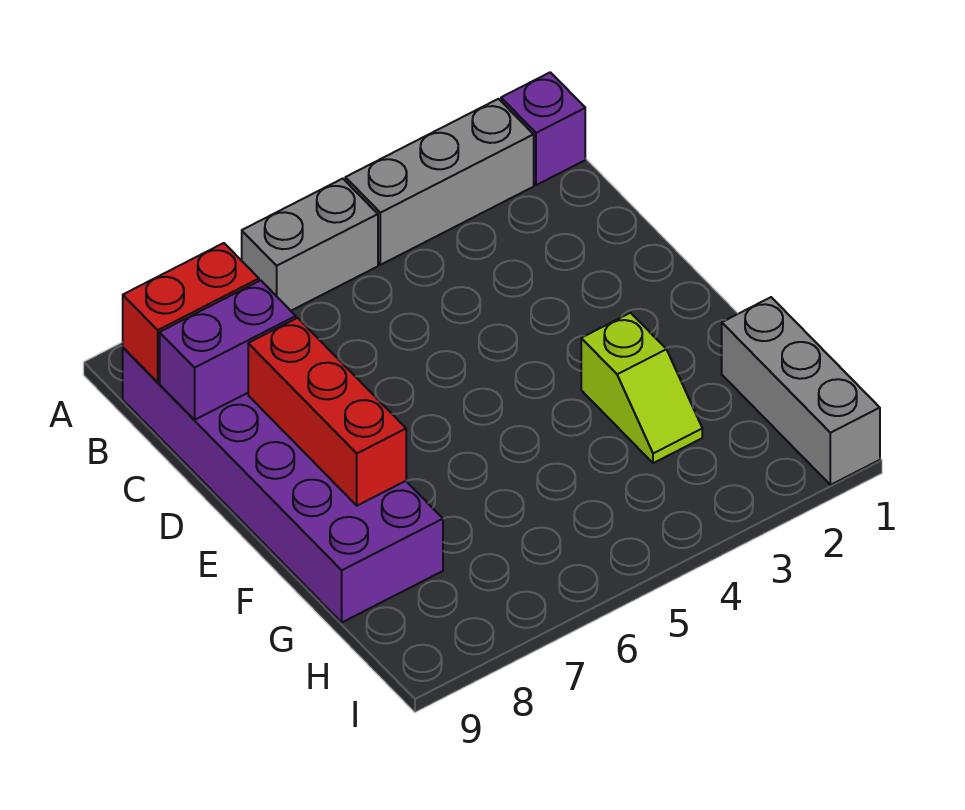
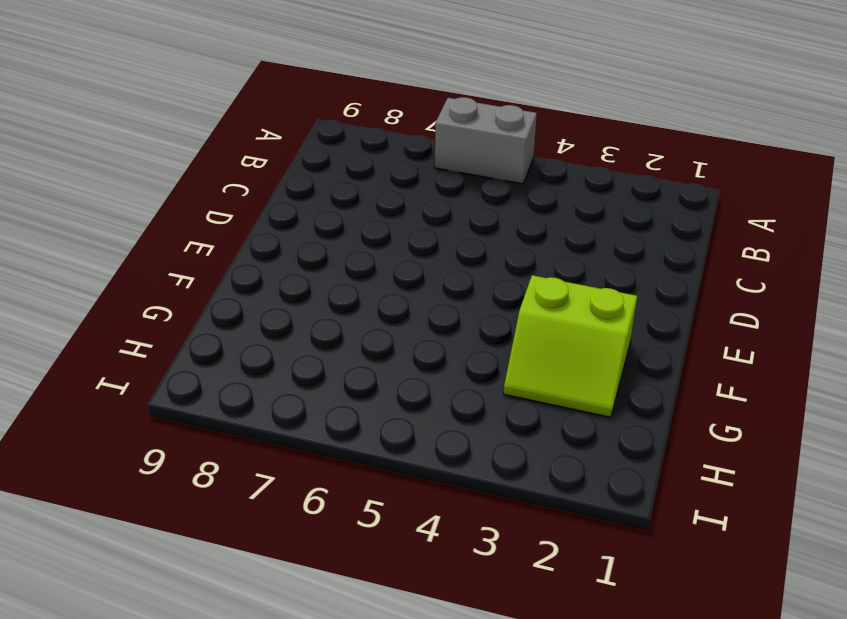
lime 2x2 slope [504,275,637,417] -> lime 1x2 slope [581,313,702,463]
none -> purple 1x1 brick [501,72,585,185]
none -> grey 1x3 brick [345,99,534,265]

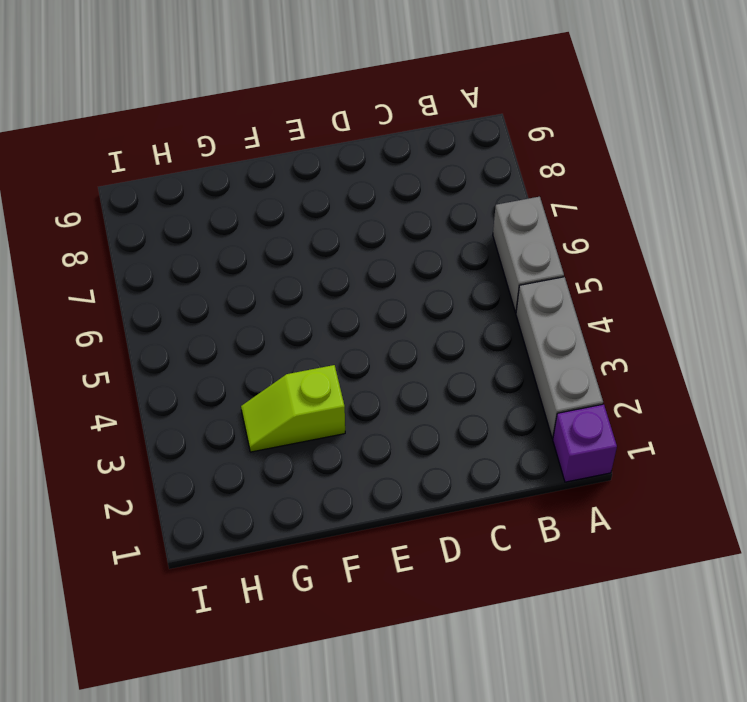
none -> purple 2x6 brick [123,348,443,622]
none -> grey 1x3 brick [722,297,880,485]

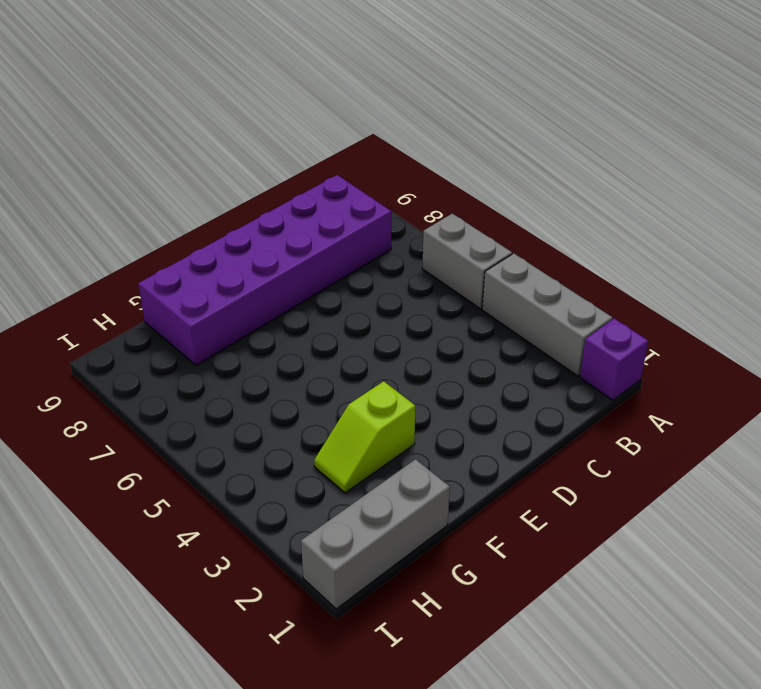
none -> red 1x2 brick [123,243,259,382]
none -> purple 1x2 brick [160,280,296,420]

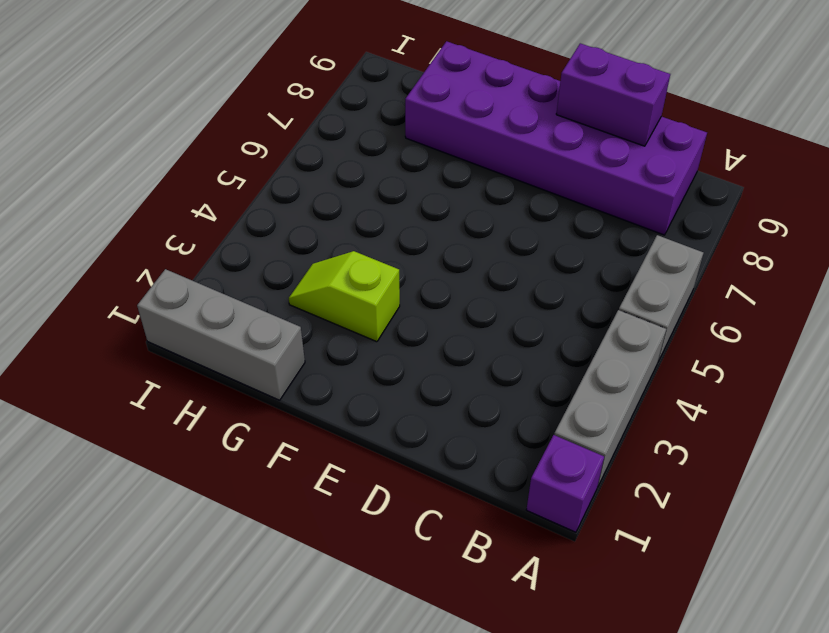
purple 1x2 brick [556,43,670,146] -> purple 1x2 brick turned to [160,280,296,420]
none -> red 1x2 brick [123,243,259,382]
none -> red 1x3 brick [248,318,406,506]

